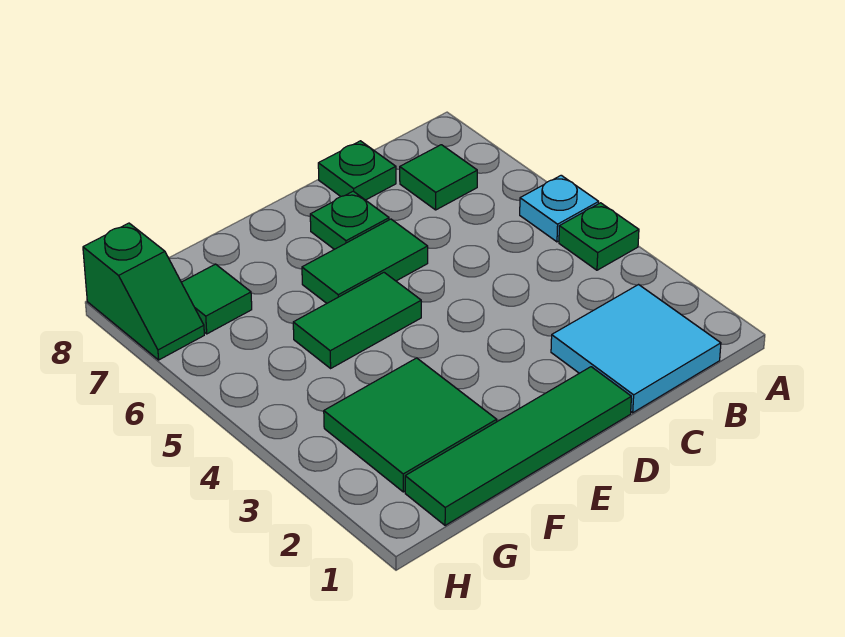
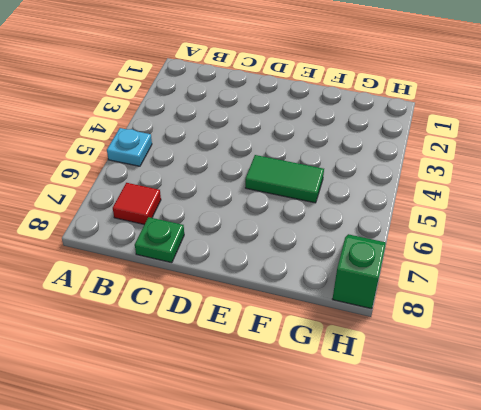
red 1x1 tile [113,183,161,225] -> green 1x1 tile [400,145,477,210]
none -> green 1x1 plate [559,203,639,270]
none -> cyan 2x2 tile [551,285,721,413]
none -> green 1x4 tile [405,367,631,526]

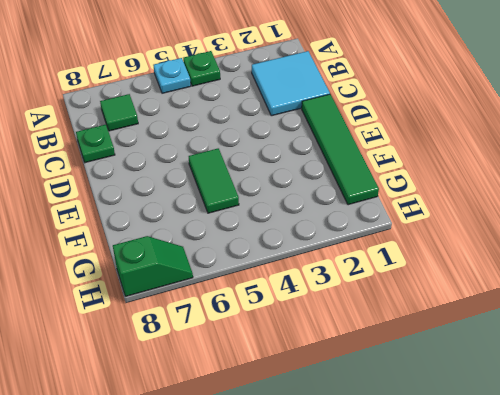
none -> green 1x2 tile [302,219,428,303]
none -> green 1x1 plate [310,191,389,249]
none -> green 2x2 tile [324,358,497,492]

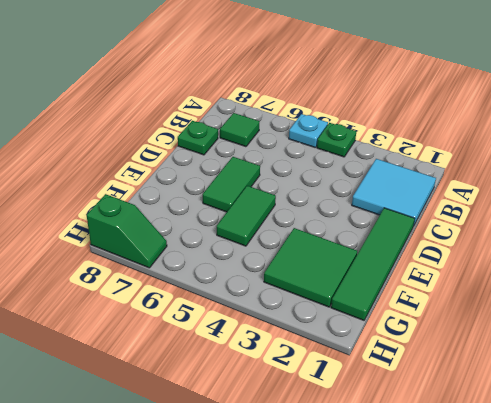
none -> green 1x1 plate [310,191,389,249]
none -> green 1x1 tile [181,264,252,334]

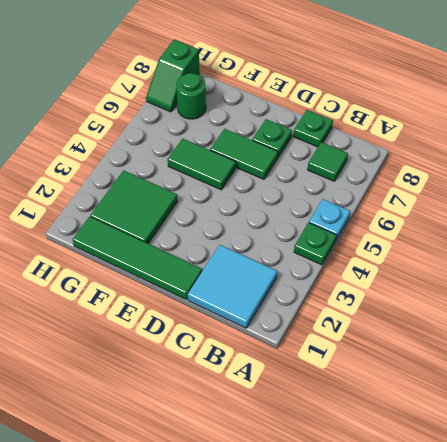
green 1x1 round brick [176,73,206,119] -> green 1x1 tile [181,264,252,334]

